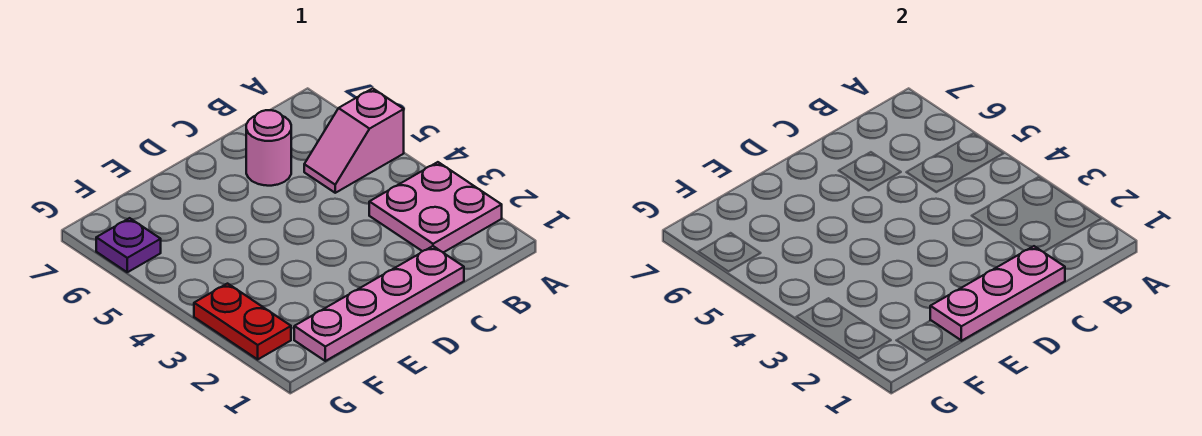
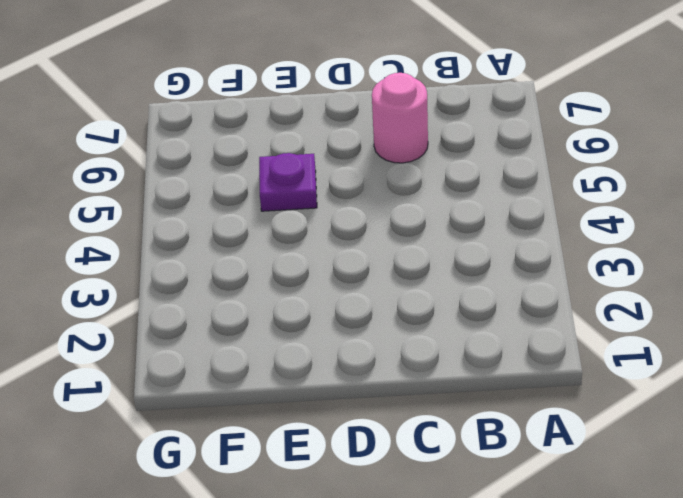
purple 1x1 plate [259,153,317,211] -> purple 1x1 plate moved to [96,218,161,272]
none -> pink 2x2 plate [369,162,502,252]
none -> pink 1x2 slope [304,88,404,193]

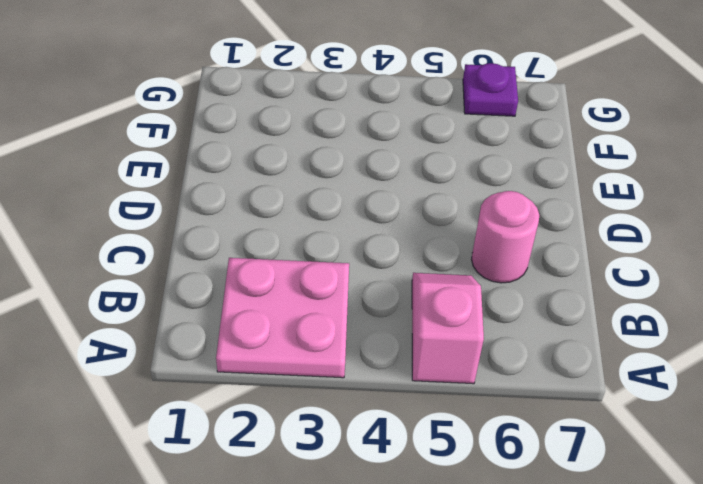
none -> pink 1x4 plate [294,246,464,361]
none -> red 1x2 plate [194,284,291,359]

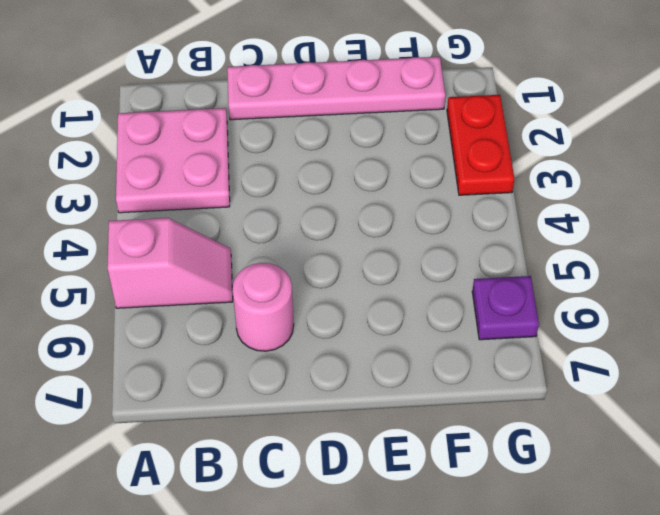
none -> pink 1x3 plate [930,246,1065,341]

